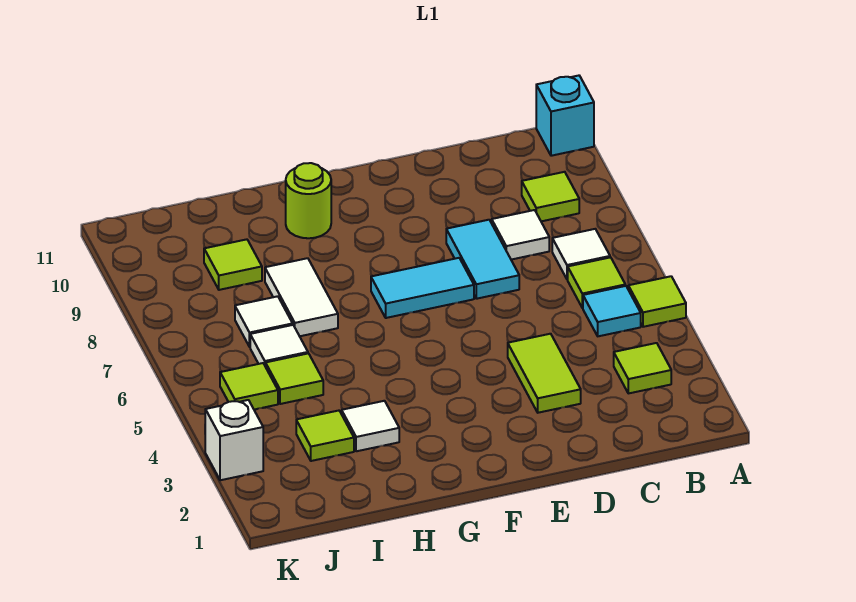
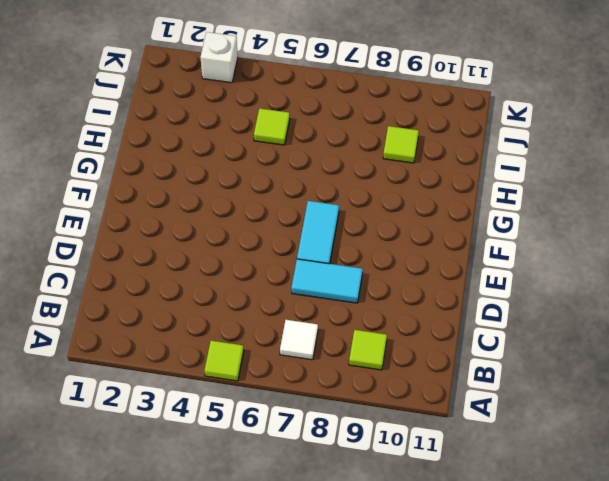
none -> cyan 1x1 brick [536,76,594,156]
none -> lime 1x1 tile [614,343,671,393]
none -> cyan 1x1 tile [583,286,641,336]

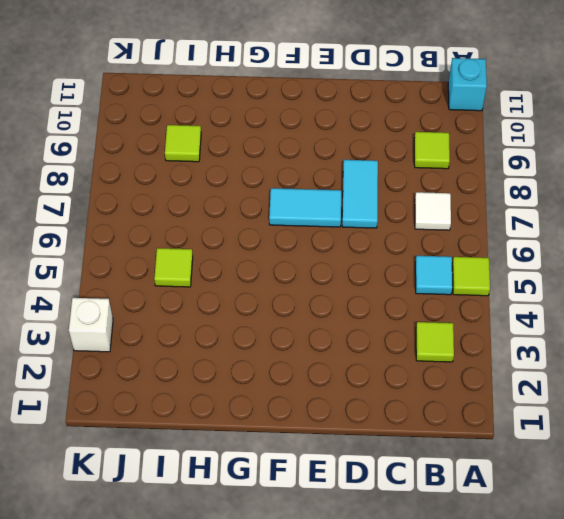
none -> lime 1x1 tile [568,257,625,308]
none -> white 1x1 tile [492,210,549,260]
none -> lime 1x2 tile [508,334,581,413]

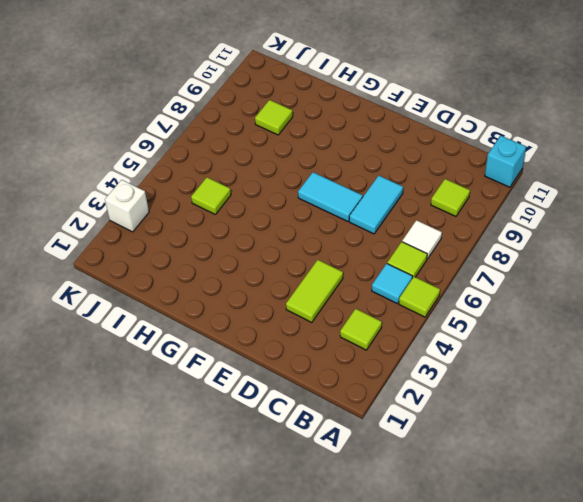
none -> white 1x1 tile [492,210,549,260]
none -> lime 1x1 round brick [286,163,331,238]
none -> white 1x1 tile [342,401,399,451]

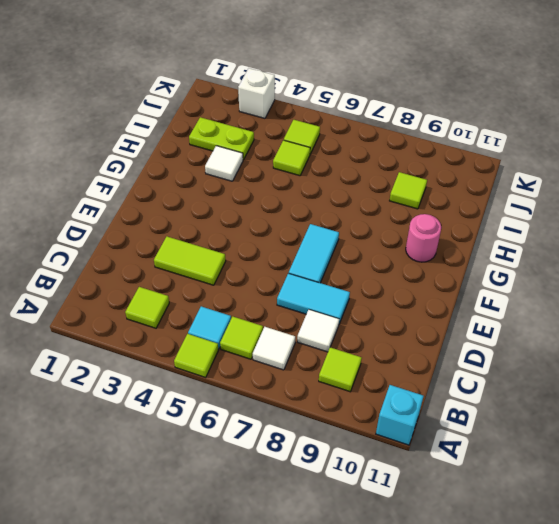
pink 1x1 round brick [406,214,441,262] -> lime 1x1 round brick [286,163,331,238]
lime 1x2 plate [189,117,254,160] -> lime 1x1 tile [296,411,354,461]
none -> white 1x2 tile [265,258,338,336]
none -> white 1x1 tile [250,325,308,367]
none -> white 1x1 tile [235,296,293,347]

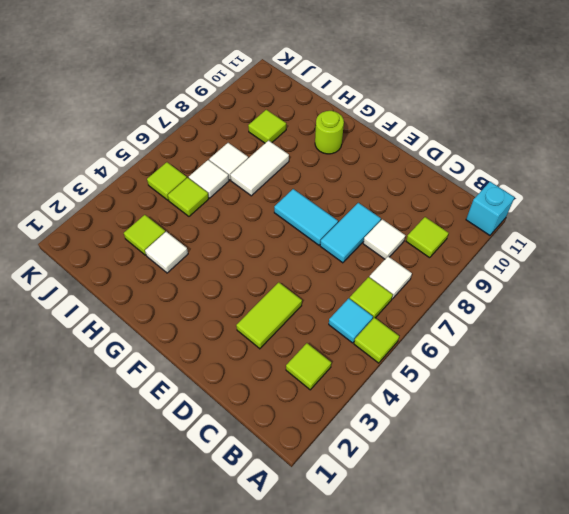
none -> white 1x1 brick [205,400,263,480]

